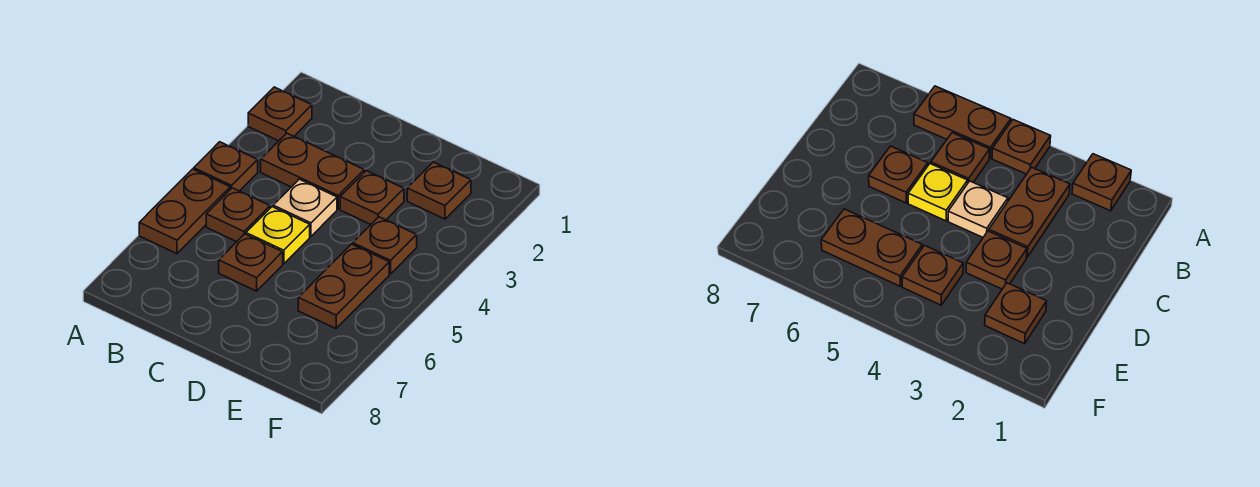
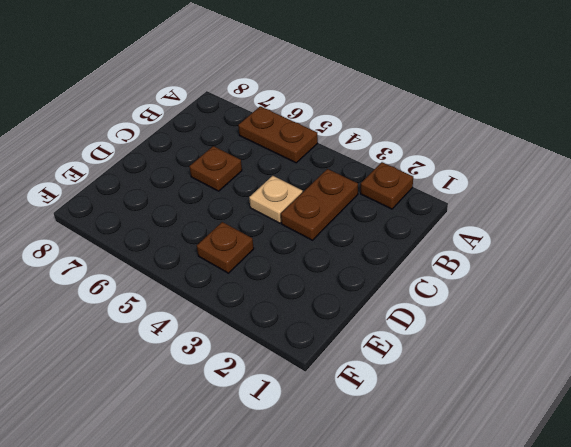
none -> brown 1x1 plate [194,142,258,191]
none -> brown 1x1 plate [206,188,270,242]
none -> yellow 1x1 plate [246,207,310,264]

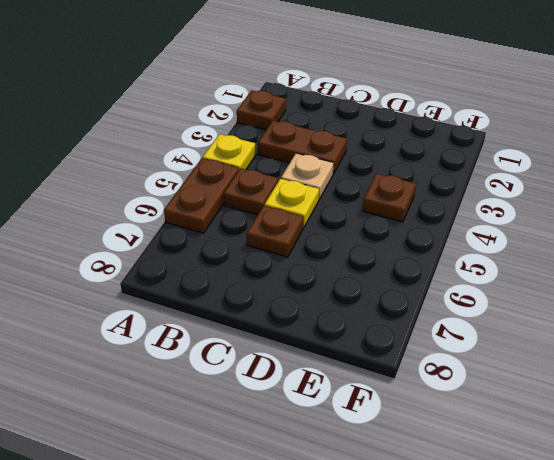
yellow 1x1 plate [203,134,256,170] -> brown 1x1 plate [194,142,258,191]
none -> brown 1x1 plate [340,171,404,224]
none -> brown 1x1 plate [407,162,471,219]
none -> brown 1x2 plate [298,244,389,329]

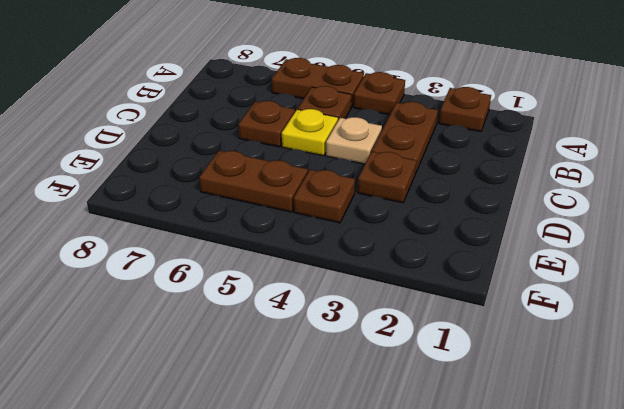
none -> brown 1x1 plate [407,162,471,219]

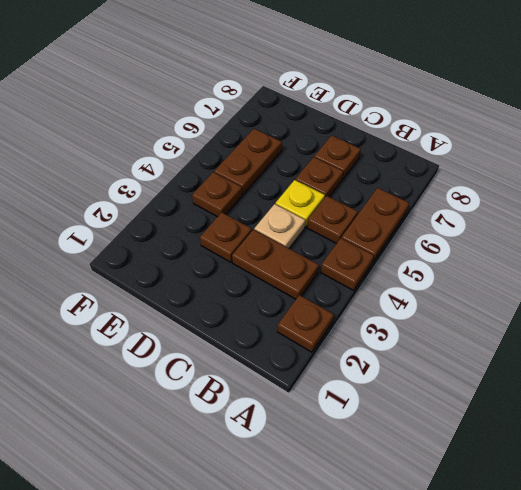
brown 1x1 plate [314,135,361,179] -> brown 1x1 plate moved to [407,162,471,219]

